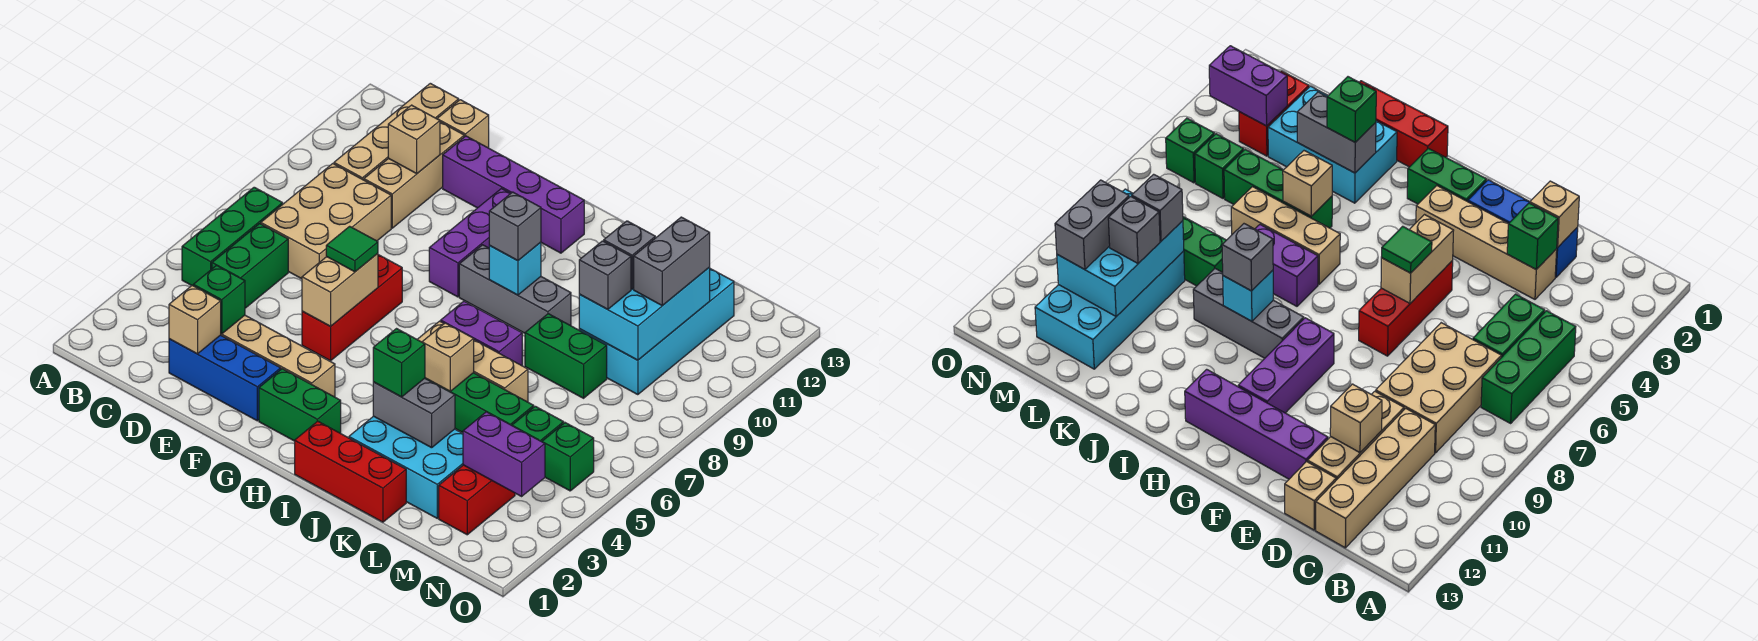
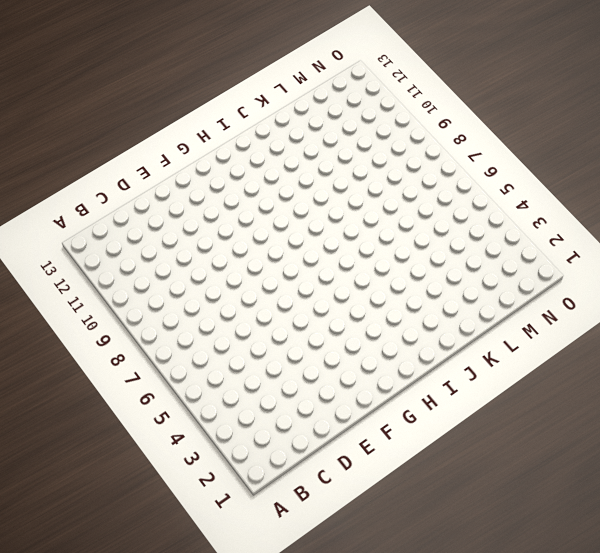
none -> green 1x3 brick [182,187,283,285]
none -> green 1x2 brick [212,224,288,308]
none -> tan 2x3 brick [261,164,391,279]
none -> tan 1x4 brick [334,83,459,180]

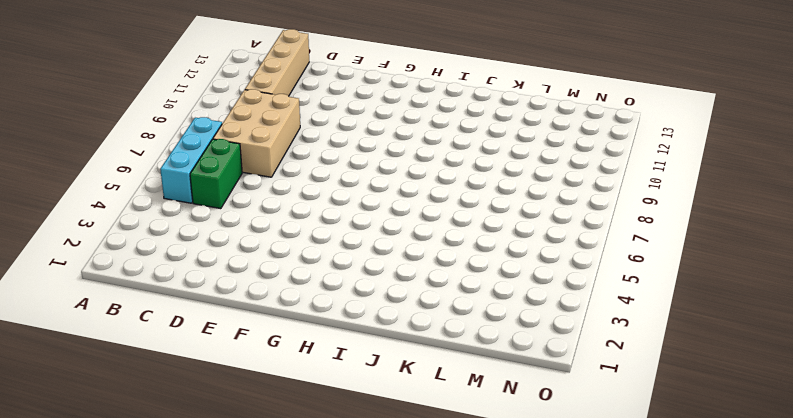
cyan 1x3 brick [160,117,222,203] -> green 1x3 brick [182,187,283,285]
none -> blue 1x3 brick [169,335,281,421]
none -> tan 1x4 brick [221,315,335,397]
none -> tan 1x3 brick [364,122,464,228]
none -> tan 1x1 brick [437,100,489,148]

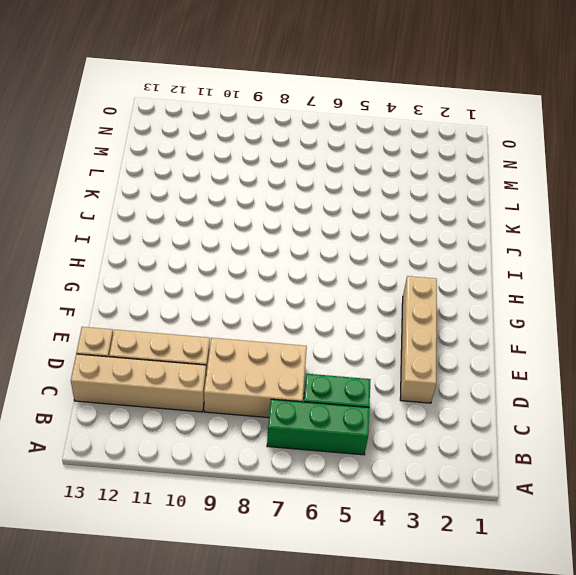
none -> blue 1x3 brick [169,335,281,421]
none -> purple 1x4 brick [443,136,584,253]
none -> red 1x3 brick [302,255,402,361]
none -> green 1x2 brick [259,369,341,441]

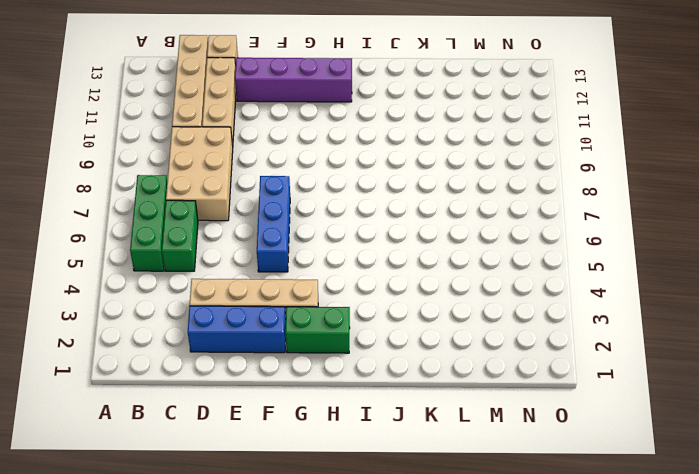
blue 1x3 brick [257,176,290,272] -> red 1x3 brick [302,255,402,361]
none -> purple 1x3 brick [429,189,511,297]
none -> grey 1x3 brick [459,245,571,333]
none -> red 1x3 brick [295,421,406,522]
none -> tan 1x3 brick [417,321,528,402]

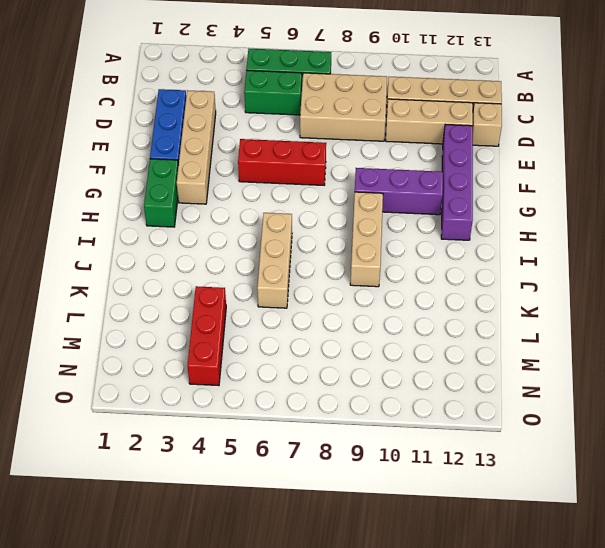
tan 1x3 brick [350,192,383,287] -> grey 1x3 brick [459,245,571,333]
red 1x3 brick [187,286,226,386] -> red 1x3 brick moved to [295,421,406,522]
none -> purple 1x2 brick [441,301,522,366]
none -> cyan 2x3 brick [349,416,463,518]
none -> green 1x3 brick [425,373,534,433]
none -> green 1x2 brick [525,314,607,398]

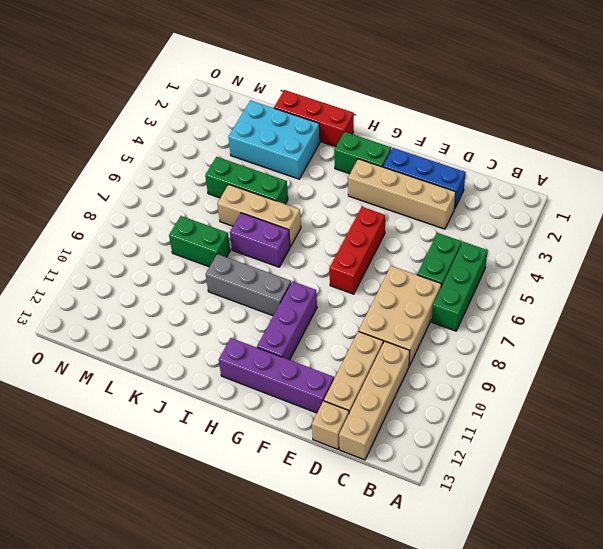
none -> cyan 2x4 brick [579,269,734,395]
none -> red 1x2 brick [439,465,515,535]
none -> green 1x1 brick [512,406,564,442]
none -> green 1x1 brick [542,423,594,491]

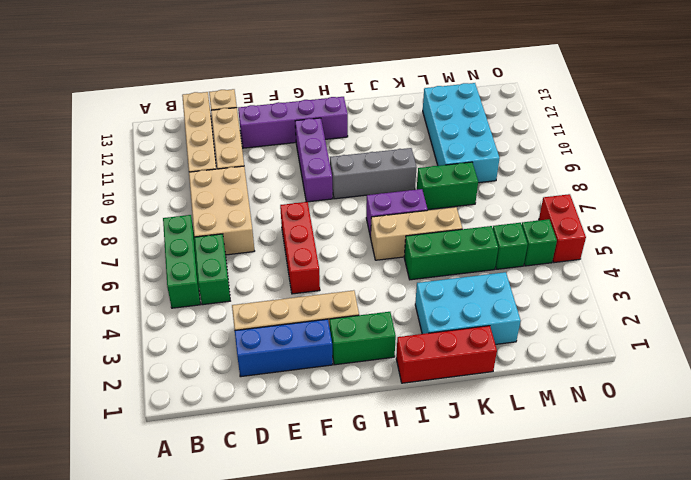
red 1x2 brick [539,194,586,263] -> red 1x2 brick moved to [439,465,515,535]
none -> tan 1x1 brick [169,285,221,354]
none -> green 1x1 brick [193,265,245,334]
none -> tan 1x1 brick [388,105,440,173]
none -> tan 1x2 brick [302,253,378,326]

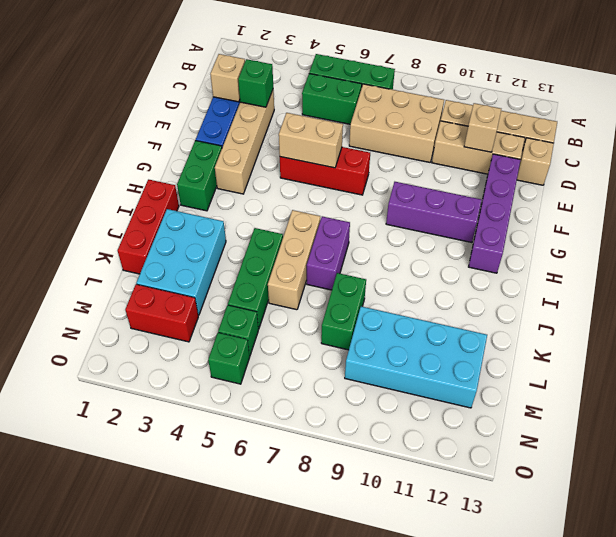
none -> grey 1x3 brick [459,245,571,333]
none -> cyan 1x1 brick [489,242,541,295]
none -> grey 1x2 brick [373,378,455,448]
none -> tan 1x1 brick [422,323,474,391]

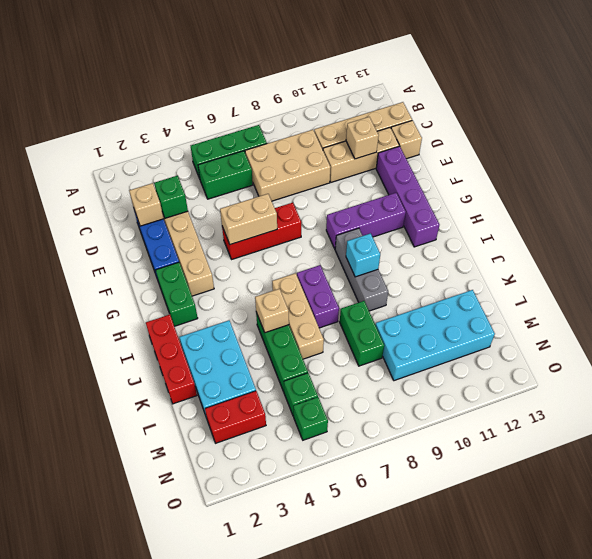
none -> grey 1x2 brick [373,378,455,448]
none -> cyan 2x3 brick [579,267,710,360]
none -> purple 1x2 brick [463,412,545,496]
none -> green 1x1 tile [326,226,378,272]

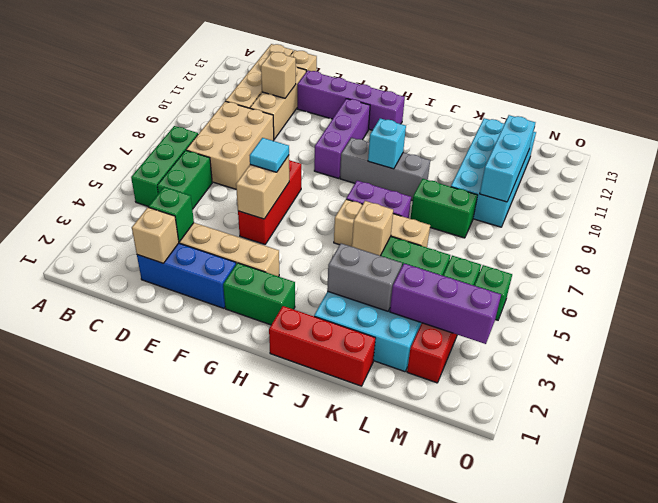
cyan 1x1 tile [250,138,289,172] -> green 1x1 tile [326,226,378,272]
purple 1x3 brick [390,264,501,344] -> purple 1x2 brick [463,412,545,496]
cyan 1x3 brick [480,115,535,202] -> cyan 2x3 brick [579,267,710,360]
none -> grey 1x1 brick [489,192,541,261]
none -> green 1x1 brick [373,329,425,397]
none -> grey 1x1 brick [579,241,631,309]
none -> grey 1x1 brick [604,221,655,289]

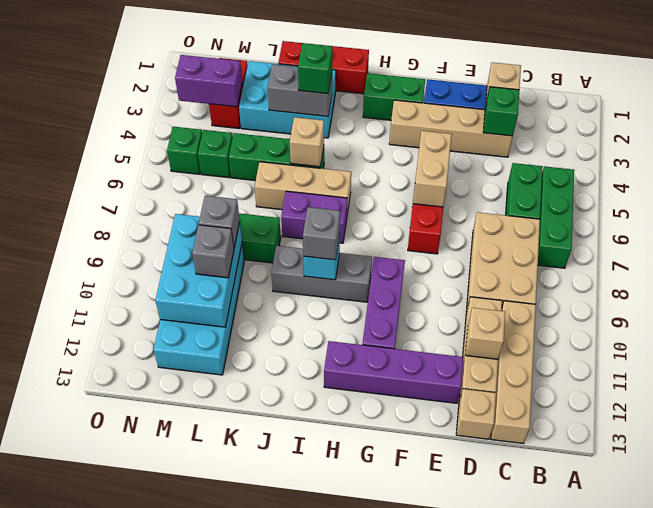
none -> green 1x1 tile [326,226,378,272]
none -> grey 1x2 brick [634,217,710,306]

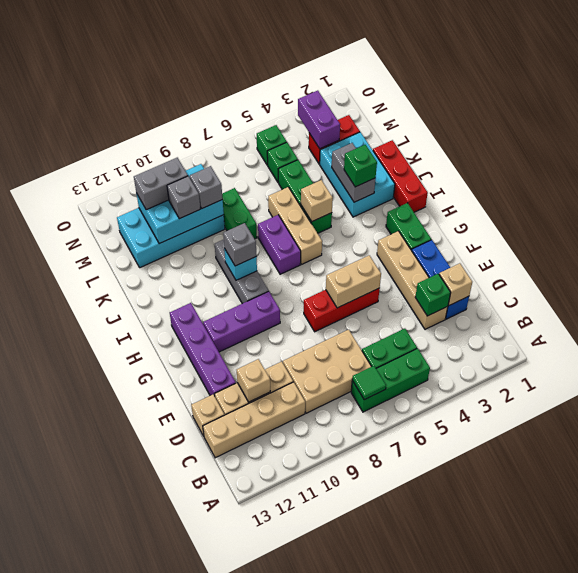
green 1x1 tile [352,366,386,400] -> green 1x1 tile moved to [326,226,378,272]

